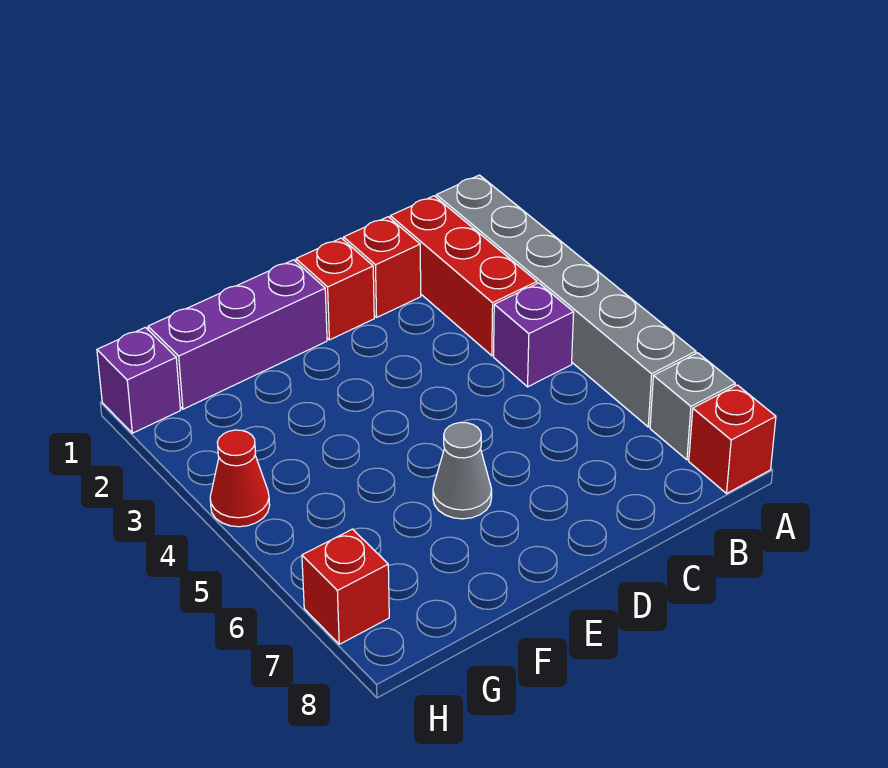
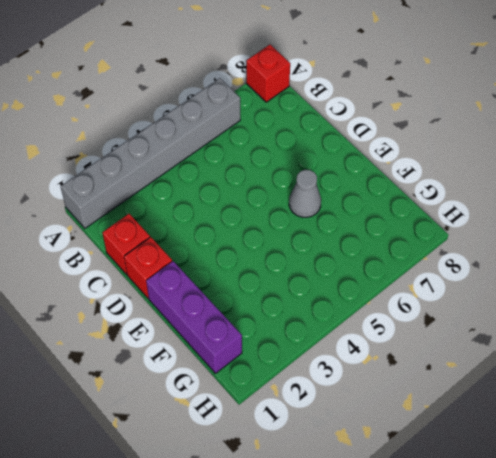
none -> grey 1x1 brick [650,353,735,460]
none -> red 1x3 brick [390,196,537,356]
none -> purple 1x1 brick [494,283,574,387]

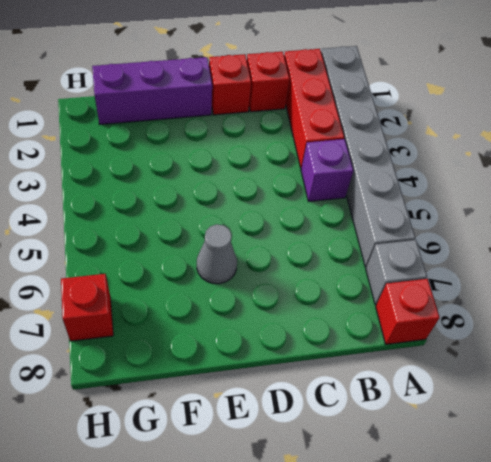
none -> purple 1x1 brick [97,327,180,433]
none -> red 1x1 cone [210,430,270,527]

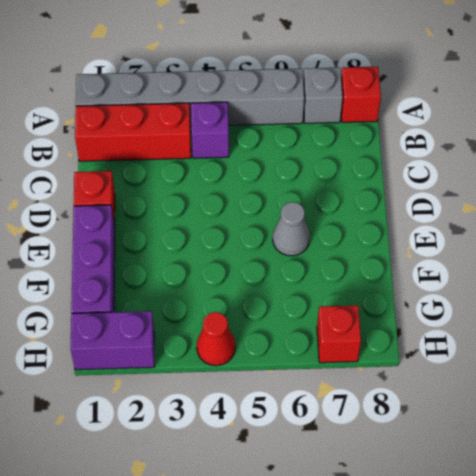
purple 1x2 brick [71,311,155,370] -> purple 1x1 brick [97,327,180,433]
none -> red 1x1 brick [344,217,421,317]

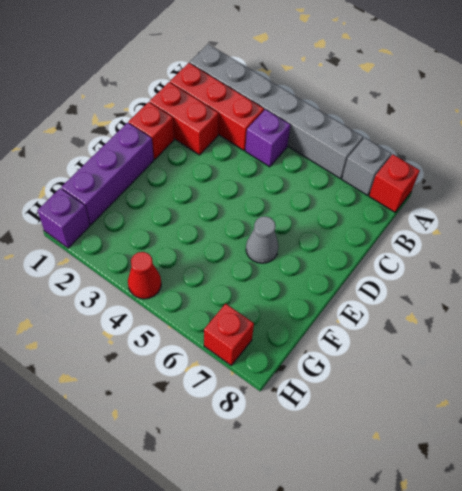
red 1x2 brick [150,82,219,155] -> red 1x1 brick [344,217,421,317]

